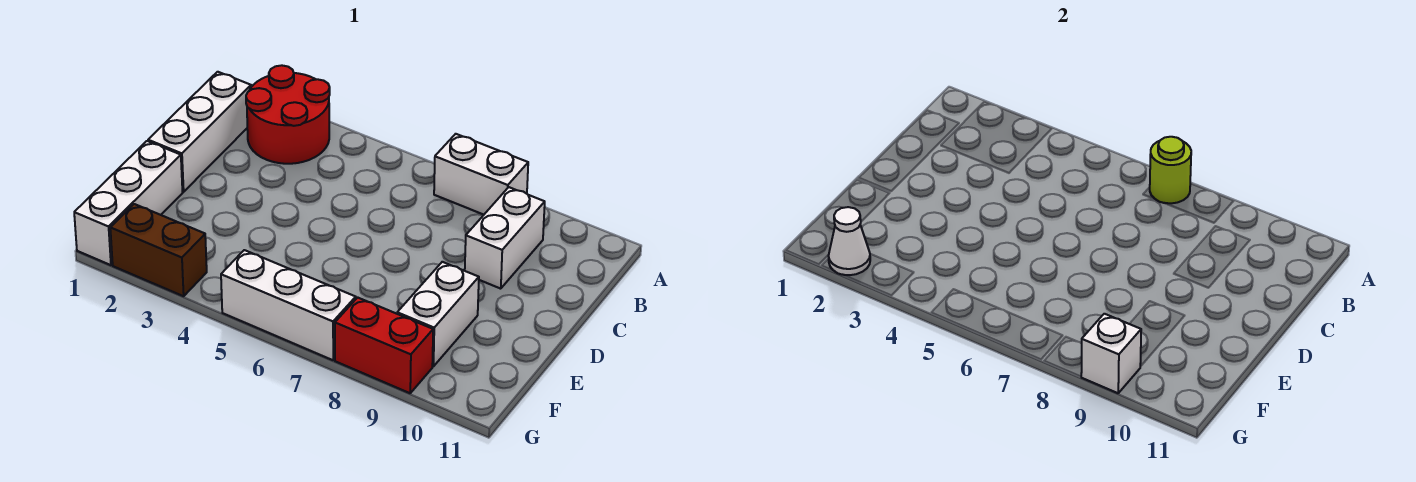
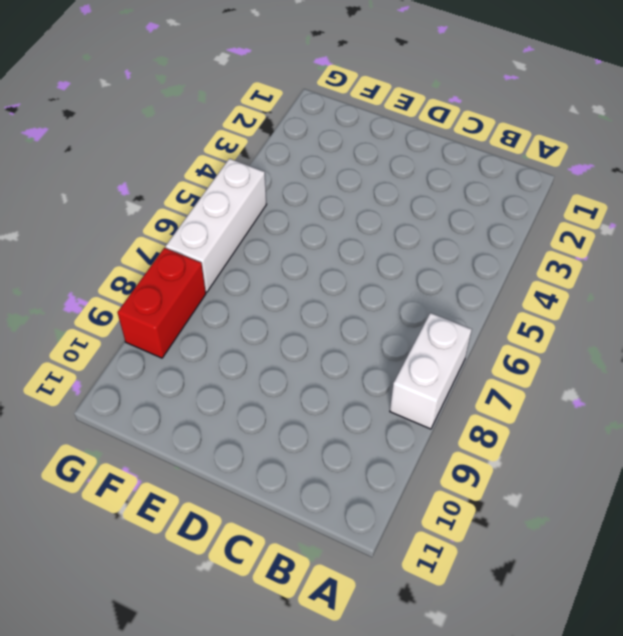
none -> red 2x2 round brick [246,65,330,164]
none -> white 1x3 brick [148,72,251,192]
none -> white 1x2 brick [465,187,545,289]

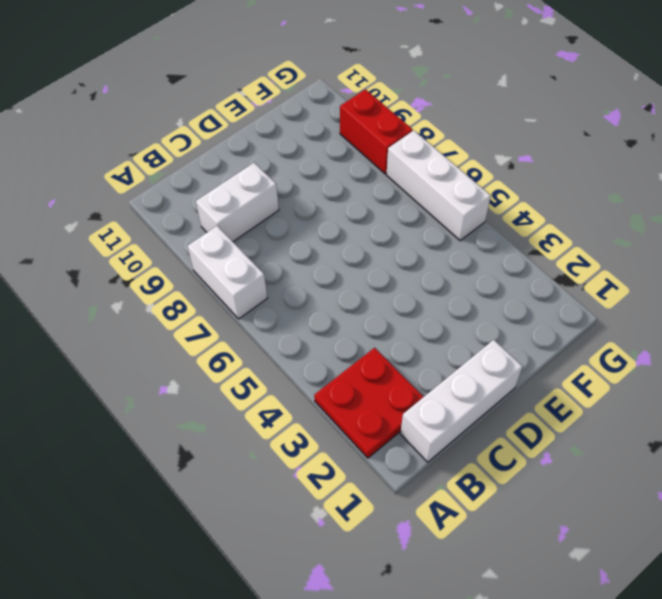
red 2x2 plate [314,348,423,458] -> red 2x2 round brick [246,65,330,164]
none -> white 1x3 brick [74,141,182,265]
none -> white 1x2 brick [397,262,479,367]
none -> brown 1x2 brick [110,204,207,296]

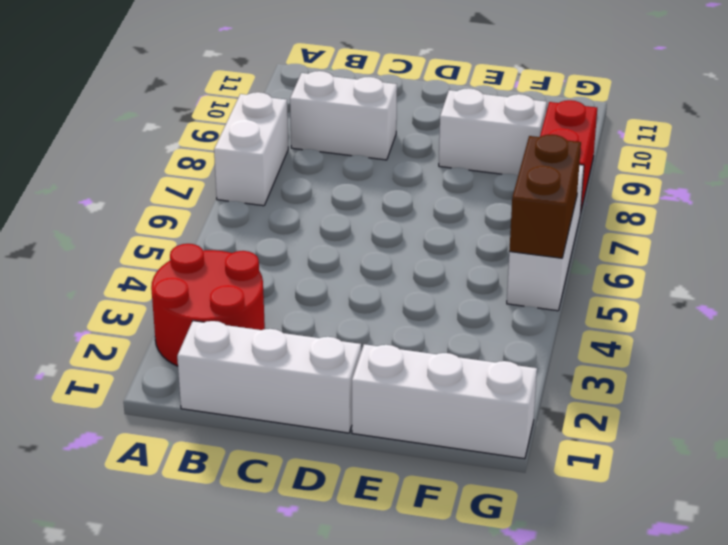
brown 1x2 brick [509,135,581,258] -> brown 1x2 brick moved to [110,204,207,296]
none -> lime 1x1 round brick [1150,137,1191,203]
none -> white 1x1 cone [828,207,870,275]
none -> white 1x1 brick [1081,314,1141,393]

